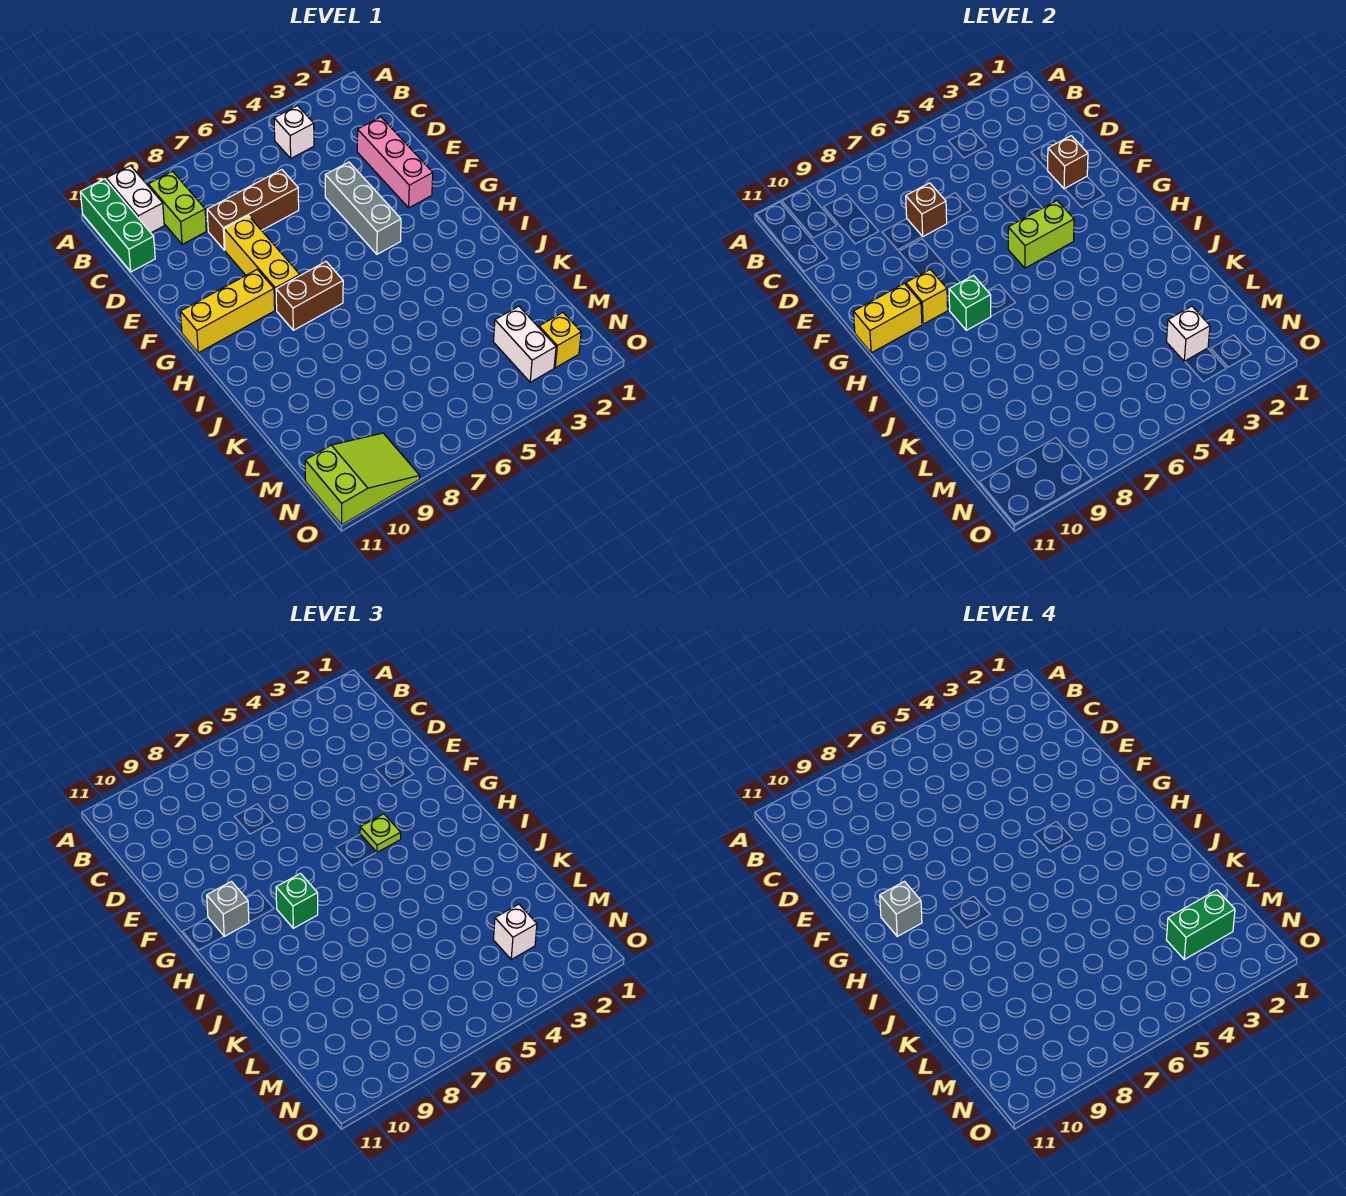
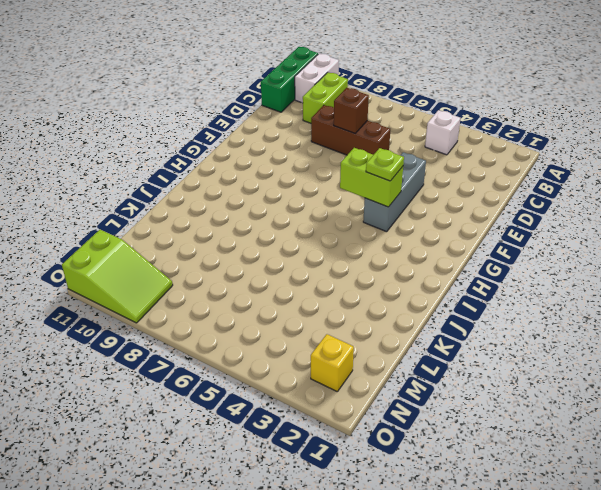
none -> pink 1x3 brick [357,117,433,208]
none -> yellow 1x3 brick [224,216,300,310]
none -> yellow 1x3 brick [180,269,275,353]

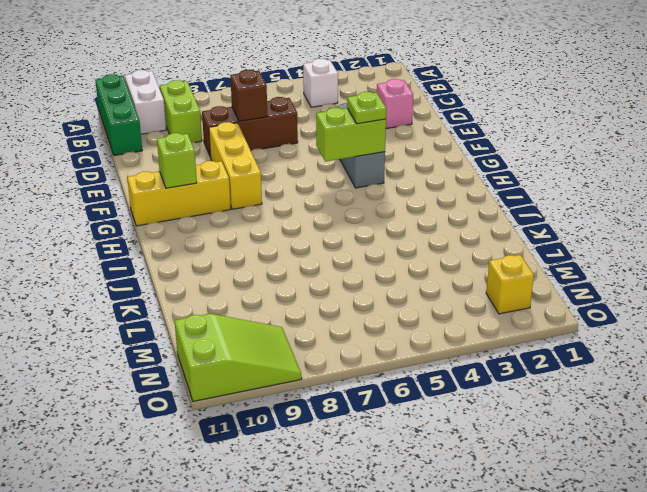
pink 1x1 brick [377,79,413,129] -> pink 1x3 brick [357,117,433,208]
lime 1x1 brick [157,133,197,188] -> yellow 1x2 brick [853,283,922,353]
none -> brown 1x2 brick [276,262,343,330]
none -> white 1x2 brick [493,306,556,382]
none -> brown 1x1 brick [1048,136,1088,189]

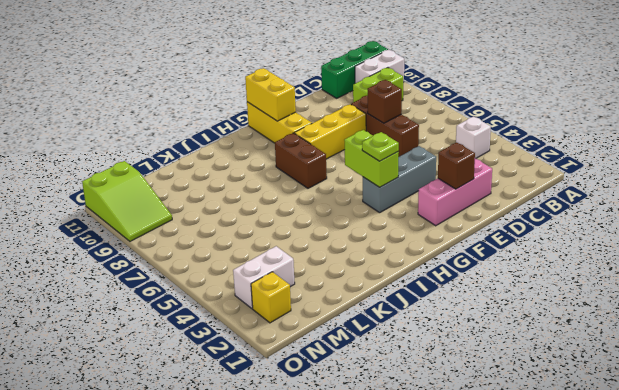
none -> yellow 1x1 brick [906,269,948,324]
none -> green 1x1 brick [949,276,991,330]
none -> white 1x1 brick [1166,306,1210,362]

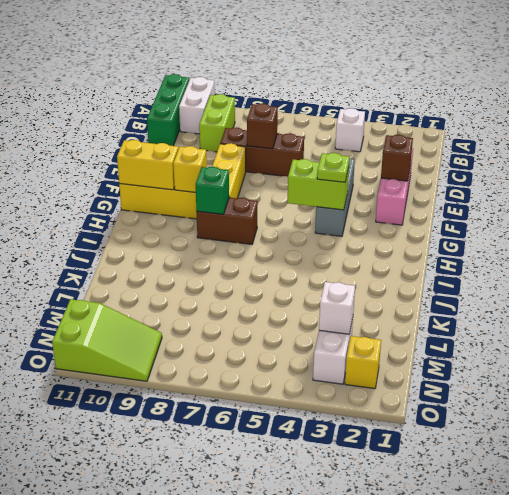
none -> grey 1x1 brick [207,881,249,936]
none -> green 1x1 brick [276,874,318,928]
none -> white 1x1 brick [493,904,537,959]

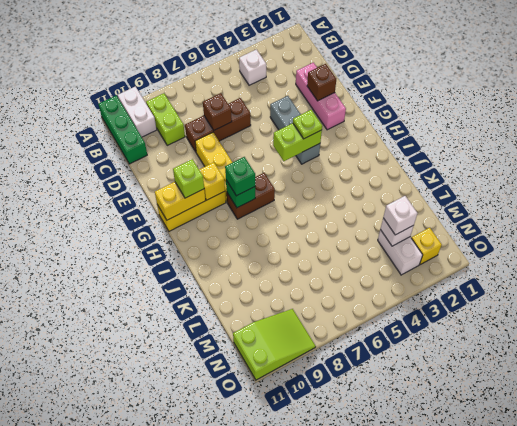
lime 1x1 brick [173,159,204,198] -> grey 1x1 brick [207,881,249,936]
none -> grey 1x1 brick [880,881,922,936]
none -> green 1x2 brick [1166,890,1235,959]

